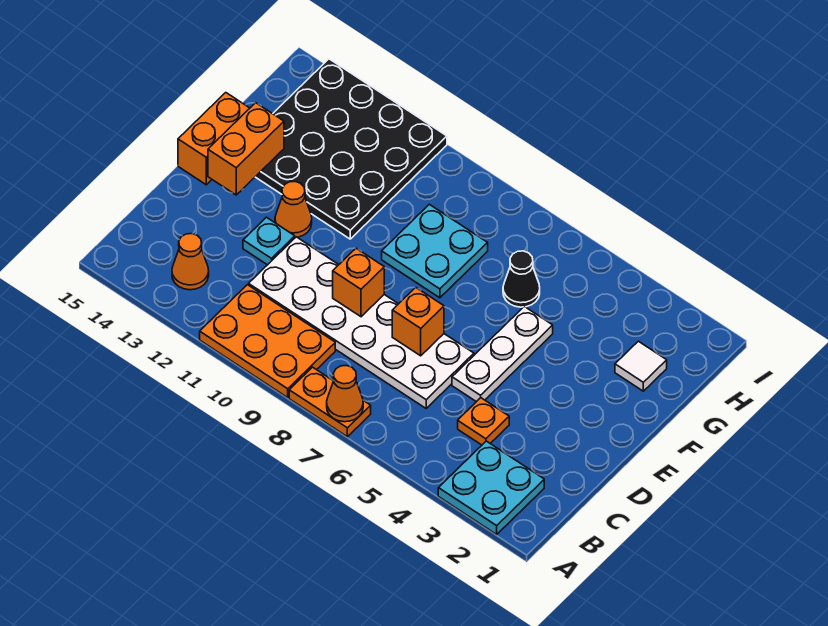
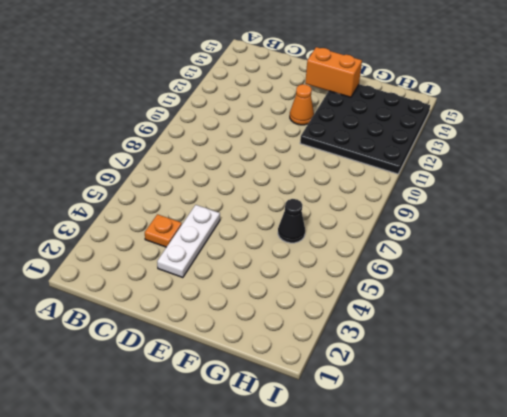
white 1x3 plate [157,205,220,278] -> white 1x3 plate turned to [452,306,553,402]
none -> cyan 2x2 plate [438,441,544,534]
none -> orange 1x2 plate [289,367,371,437]
none -> orange 2x3 plate [200,285,335,397]

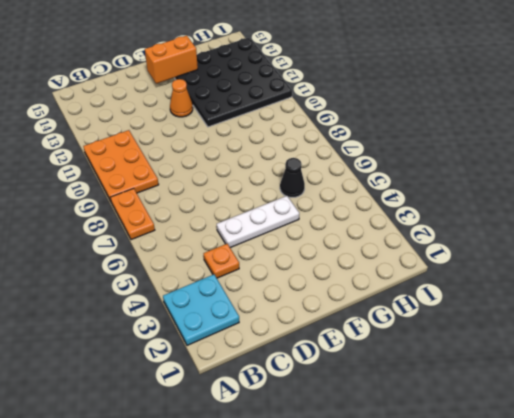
none -> orange 1x1 cone [172,234,209,290]
none -> white 2x6 plate [249,237,474,408]
none -> cyan 1x1 plate [243,217,295,265]

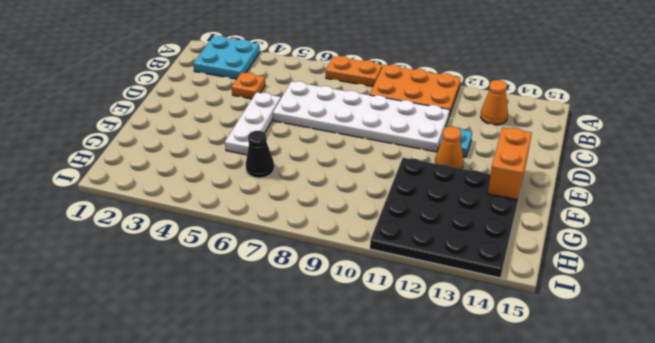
none -> orange 1x2 brick [178,93,250,185]
none -> cyan 2x2 plate [382,204,488,298]
none -> white 1x1 tile [615,341,667,391]

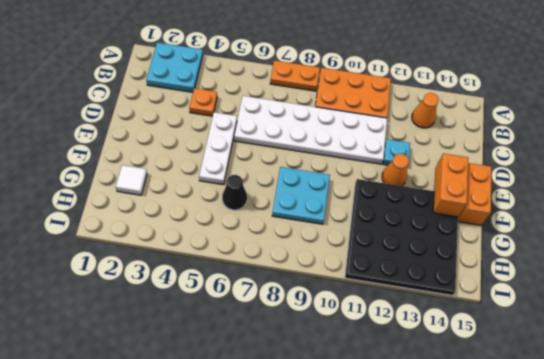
none -> orange 1x1 cone [327,365,363,422]
none -> orange 1x1 brick [392,287,444,356]
none -> orange 1x1 brick [333,248,384,317]

